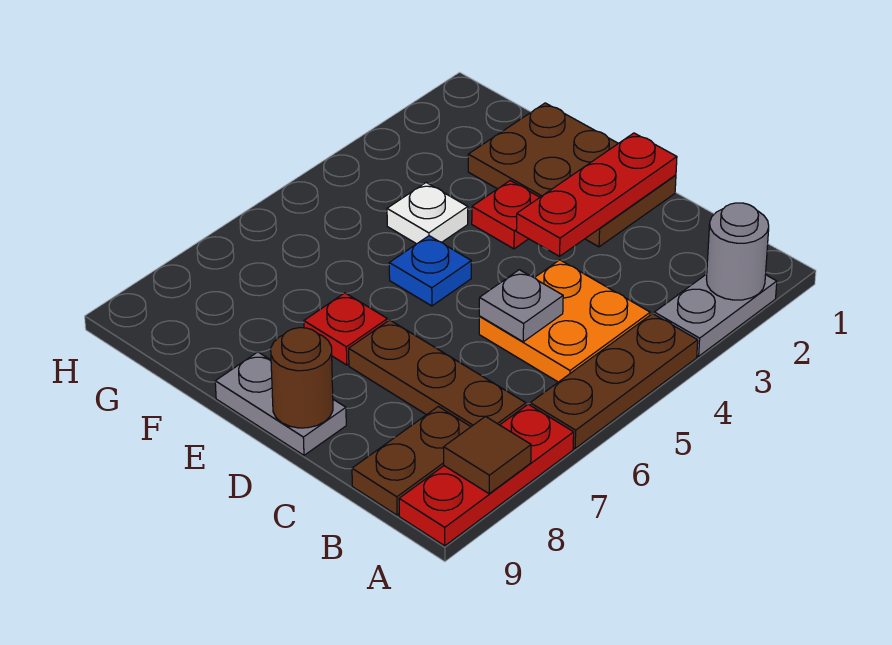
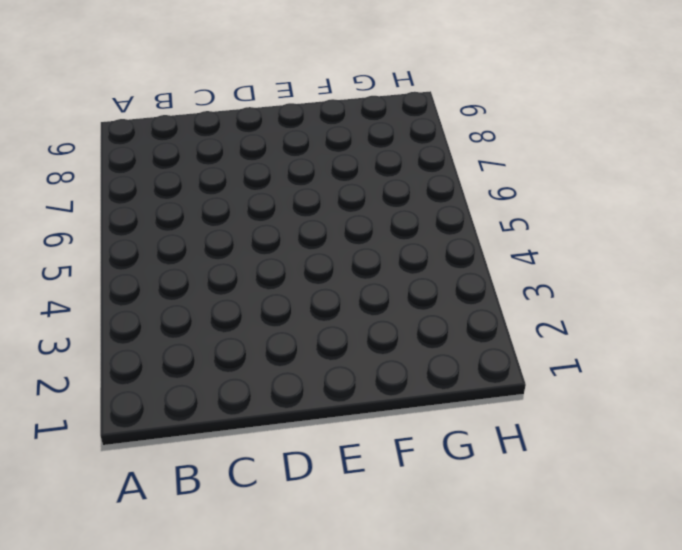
none -> grey 1x2 plate [654,274,777,356]
none -> brown 1x3 plate [530,314,698,448]
none -> red 1x3 plate [399,404,574,546]

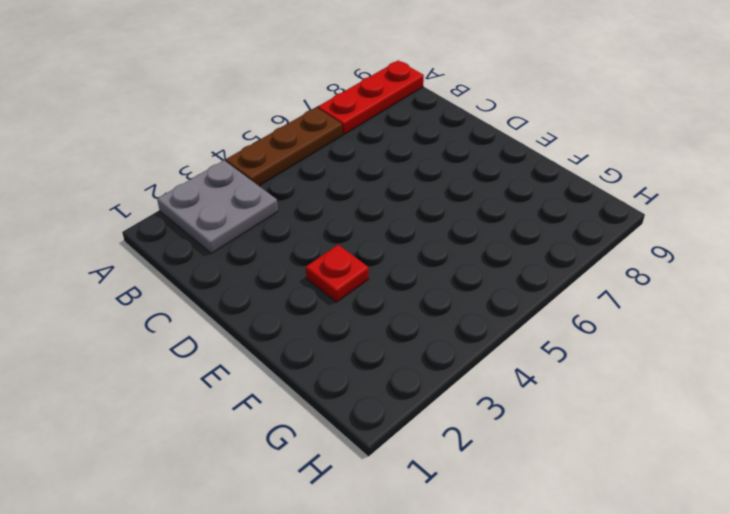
grey 2x2 plate [157,160,278,254] -> grey 1x2 plate [654,274,777,356]
none -> orange 2x2 plate [479,260,650,382]
none -> brown 1x3 plate [349,320,526,427]
none -> brown 1x2 plate [352,407,471,515]

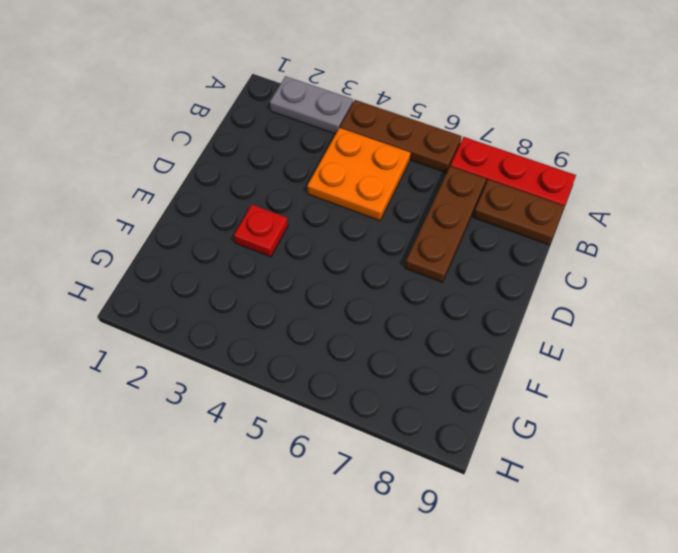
none -> brown 2x3 plate [468,103,676,247]
none -> grey 1x2 plate [215,352,346,455]
none -> blue 1x1 plate [389,236,471,306]

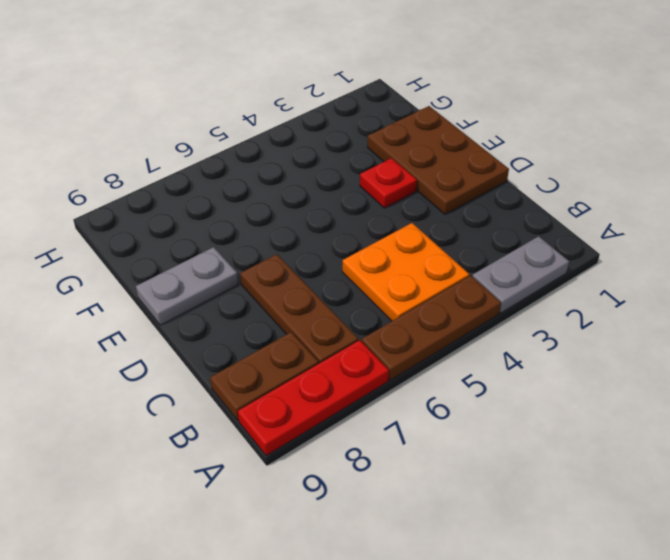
grey 1x2 plate [136,247,238,325] -> grey 1x2 plate turned to [215,352,346,455]
none -> blue 1x1 plate [389,236,471,306]
none -> red 1x1 plate [304,293,387,365]
none -> white 1x1 plate [387,183,468,244]

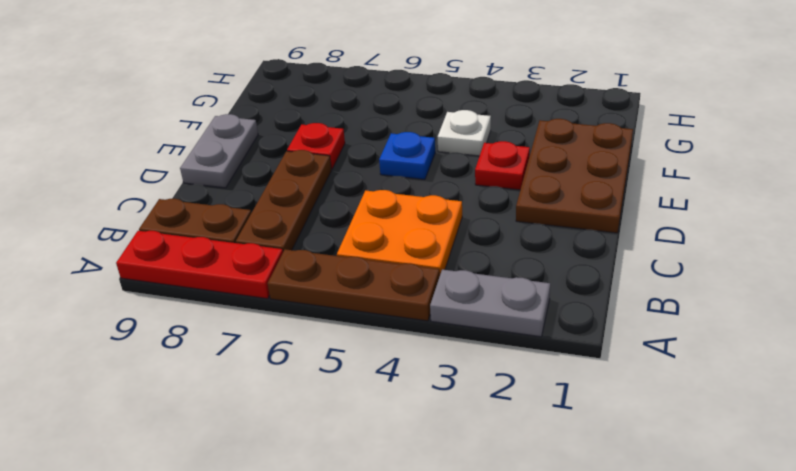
none -> grey 1x1 round brick [707,203,769,300]
none -> brown 1x1 tile [444,417,531,494]
none -> grey 1x1 plate [479,270,563,342]

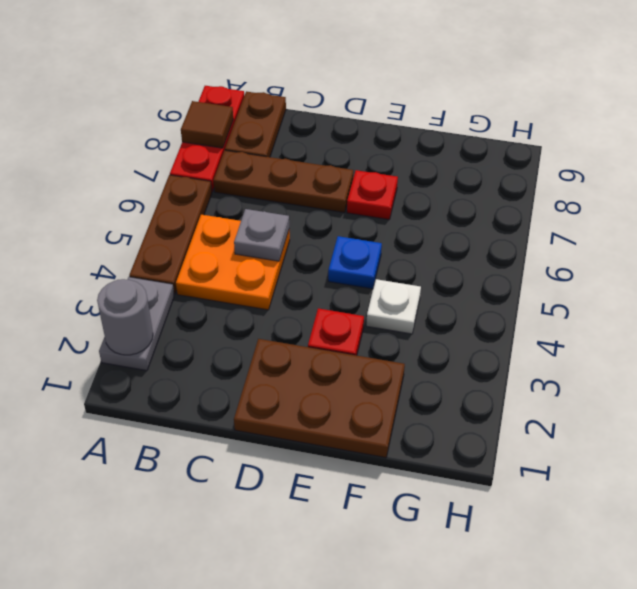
none -> grey 1x2 plate [215,352,346,455]
none -> red 1x3 plate [516,133,677,256]
none -> brown 1x1 round brick [271,328,333,428]

